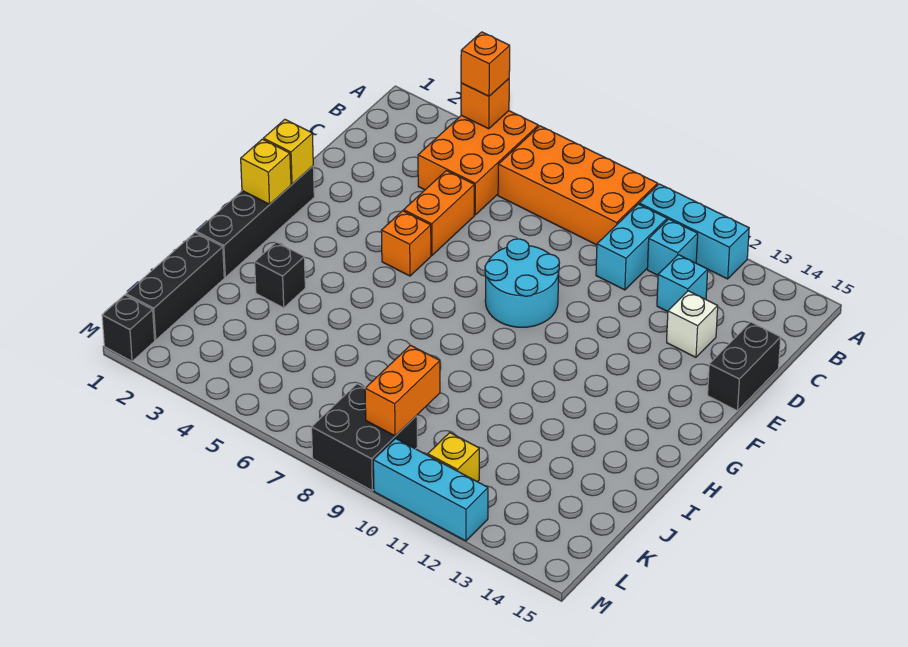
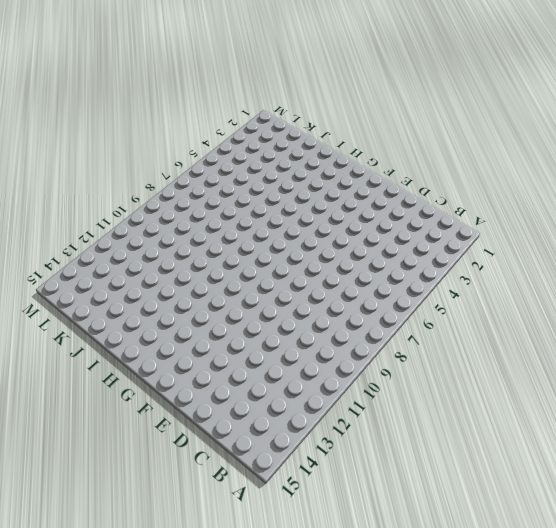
none -> orange 2x3 brick [418,111,538,215]
none -> orange 2x4 brick [498,126,658,245]
none -> cyan 1x3 brick [639,184,749,279]

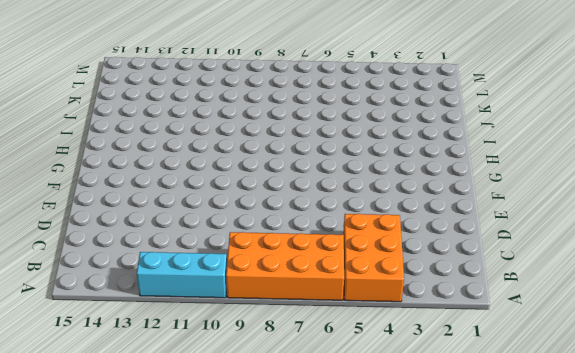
none -> cyan 1x2 brick [596,204,667,290]
none -> cyan 1x1 brick [647,219,698,275]
none -> cyan 1x1 brick [657,255,708,312]

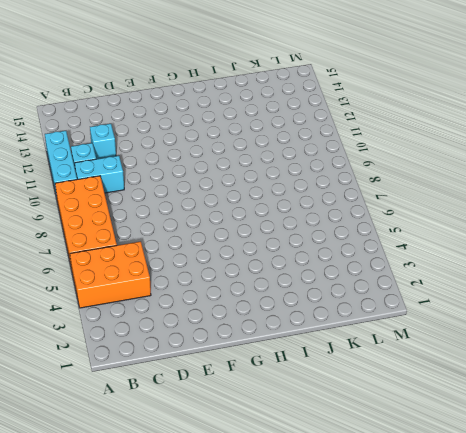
none -> orange 1x2 brick [404,171,474,255]
none -> white 1x1 brick [667,291,718,357]
none -> black 1x2 brick [708,322,781,411]

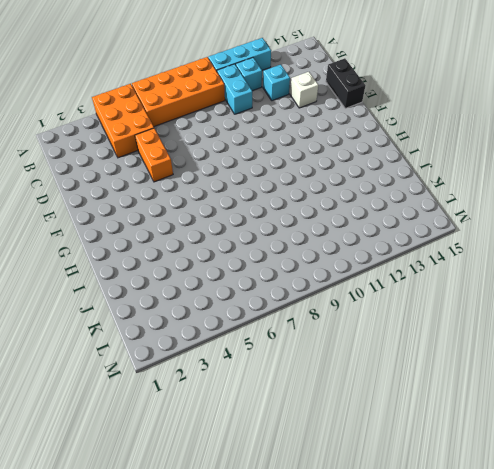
none -> cyan 2x2 round brick [485,239,559,327]
none -> black 1x4 brick [196,166,314,277]
none -> orange 1x1 brick [381,211,431,276]

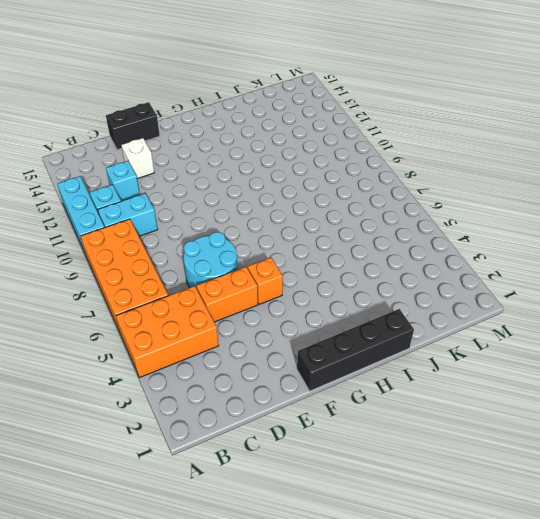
cyan 2x2 round brick [183,232,238,288] -> cyan 2x2 round brick moved to [485,239,559,327]
none -> black 1x1 brick [255,242,305,308]
none -> black 1x3 brick [126,233,224,340]
none -> black 2x2 brick [312,384,417,490]

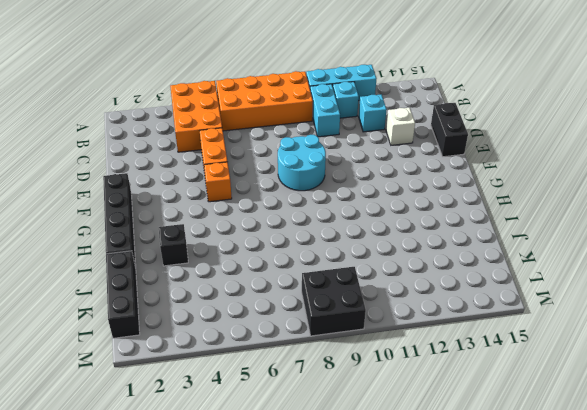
none -> yellow 1x1 brick [428,433,479,482]
none -> black 1x1 brick [102,295,155,361]
none -> cyan 1x3 brick [373,439,488,541]

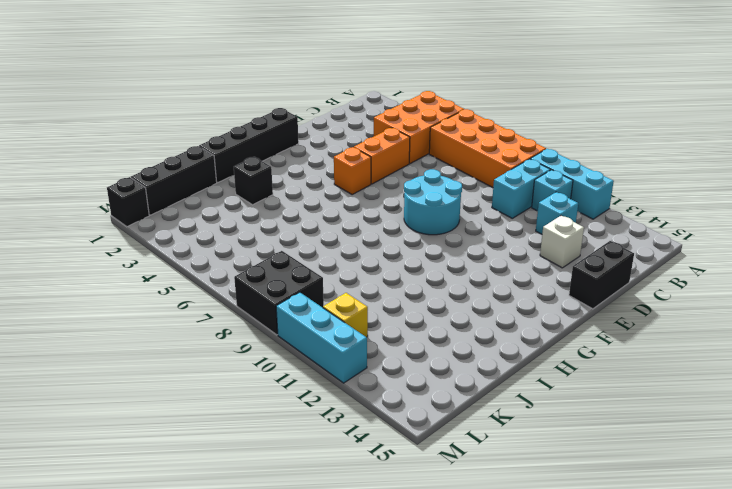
none -> orange 1x1 brick [461,79,509,129]
none -> yellow 1x1 brick [263,120,313,184]
none -> yellow 1x1 brick [241,139,291,204]

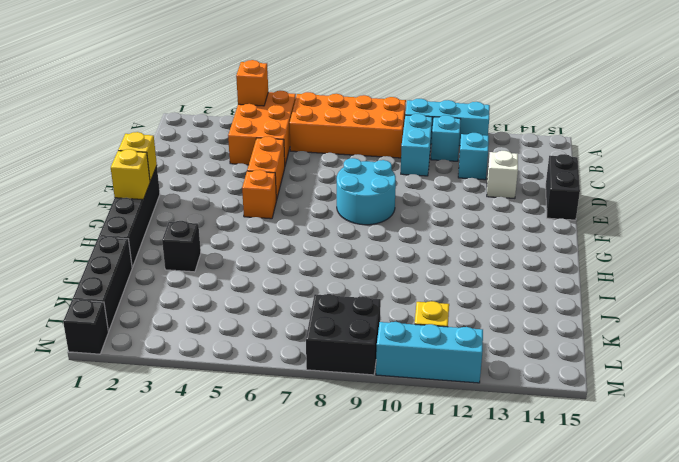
none -> orange 1x2 brick [365,345,440,436]
none -> orange 1x1 brick [461,32,510,96]

